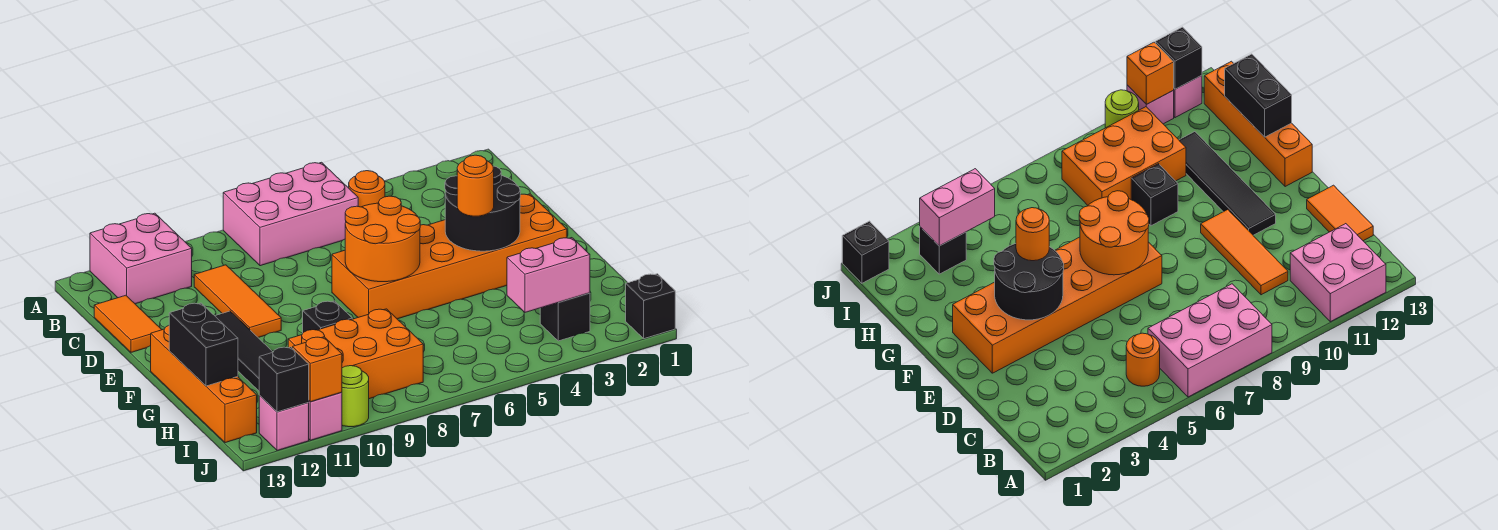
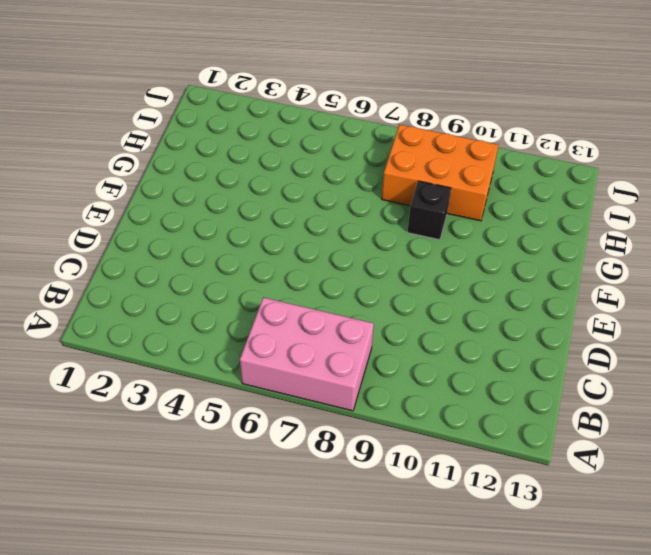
none -> pink 2x2 brick [90,213,192,304]
none -> orange 1x1 round brick [349,171,385,207]
none -> orange 1x3 tile [194,265,281,338]

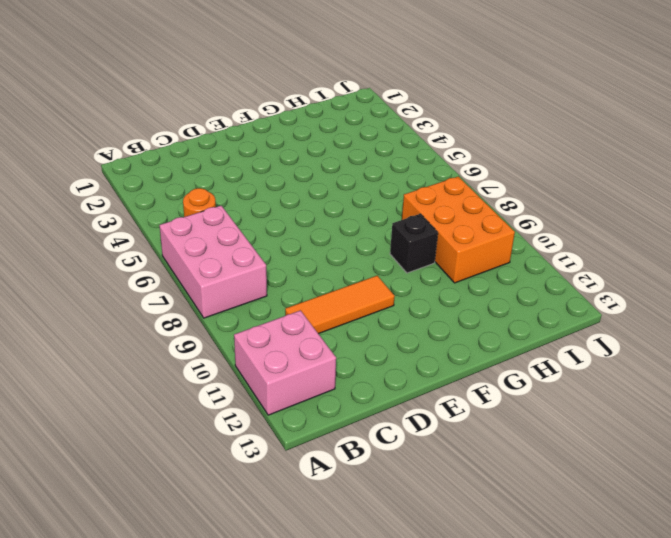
none -> orange 1x2 tile [94,295,162,352]
none -> orange 2x6 brick [332,194,567,319]
none -> black 1x4 tile [215,311,273,391]

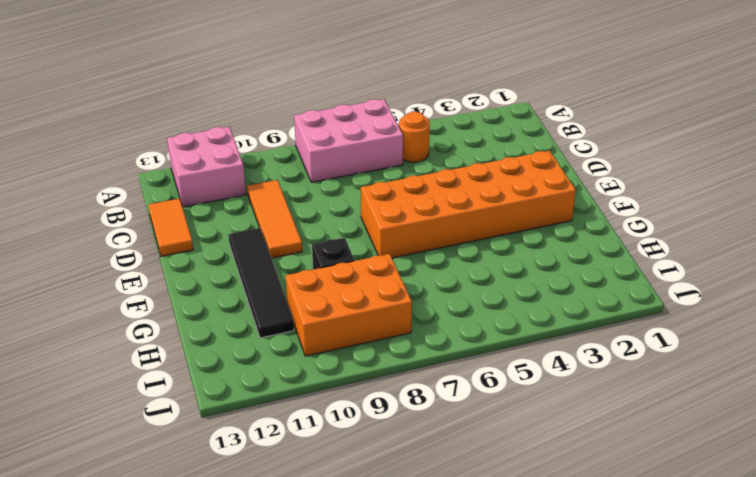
none -> orange 1x4 brick [151,326,257,443]
none -> black 1x1 brick [540,293,590,341]
none -> black 1x1 brick [626,274,675,339]

